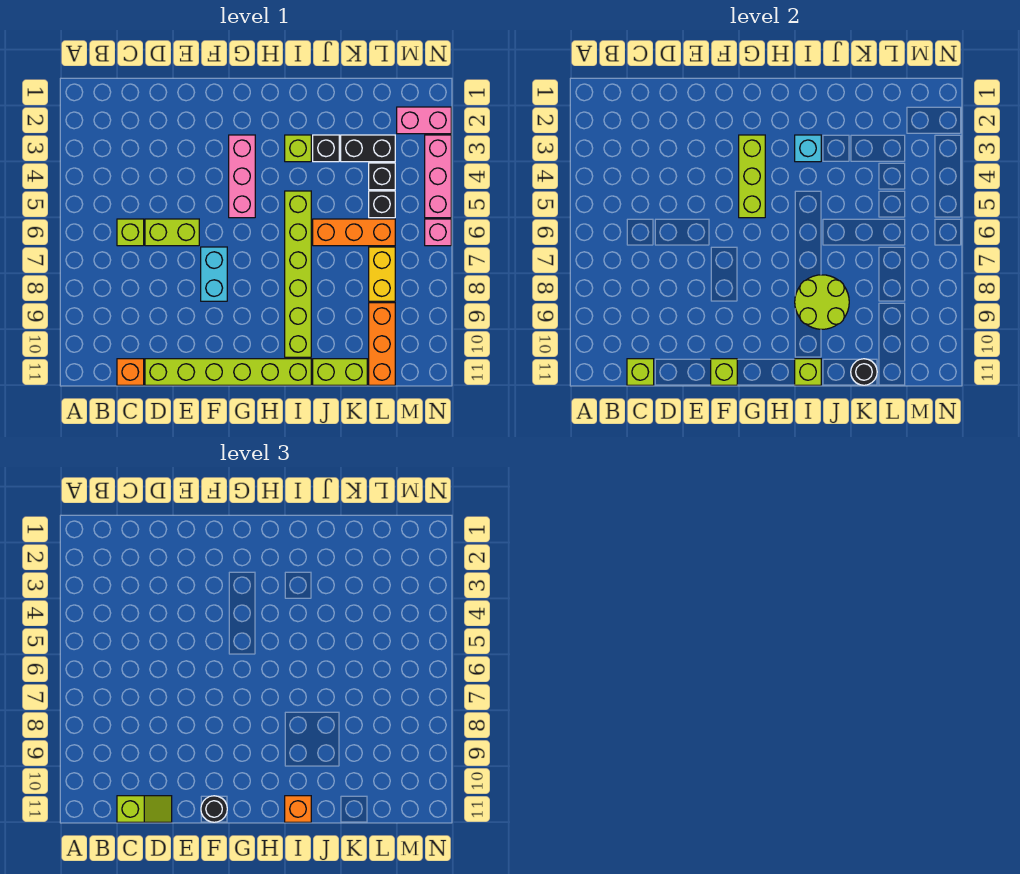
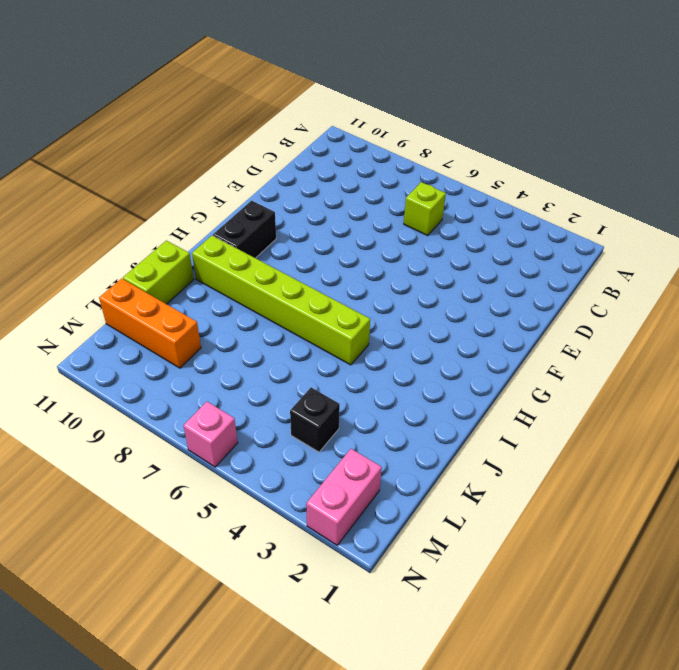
black 1x2 brick [213,201,276,258] -> black 1x2 brick moved to [341,135,395,162]
none -> orange 1x1 brick [117,359,144,385]
none -> lime 1x2 brick [145,219,199,246]
none -> lime 1x6 brick [145,359,311,385]

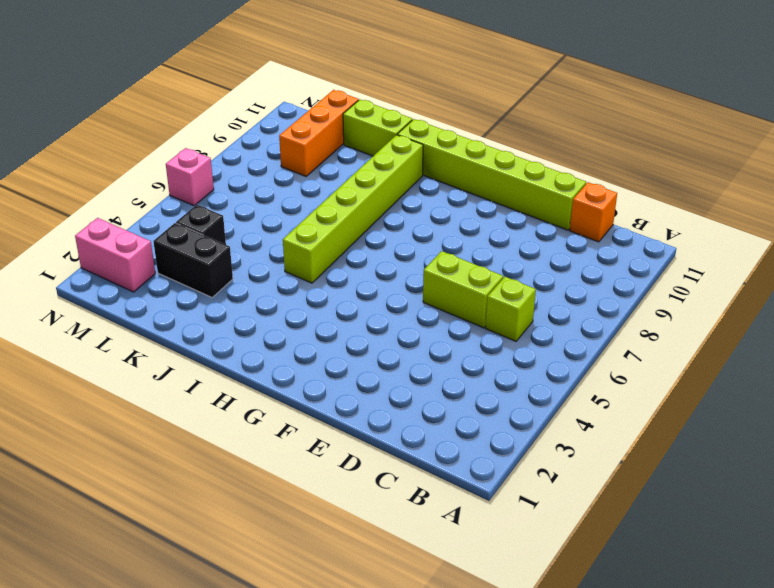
none -> cyan 1x2 brick [201,247,227,301]
none -> pink 1x3 brick [229,135,255,218]
none -> lime 1x1 brick [285,135,311,162]

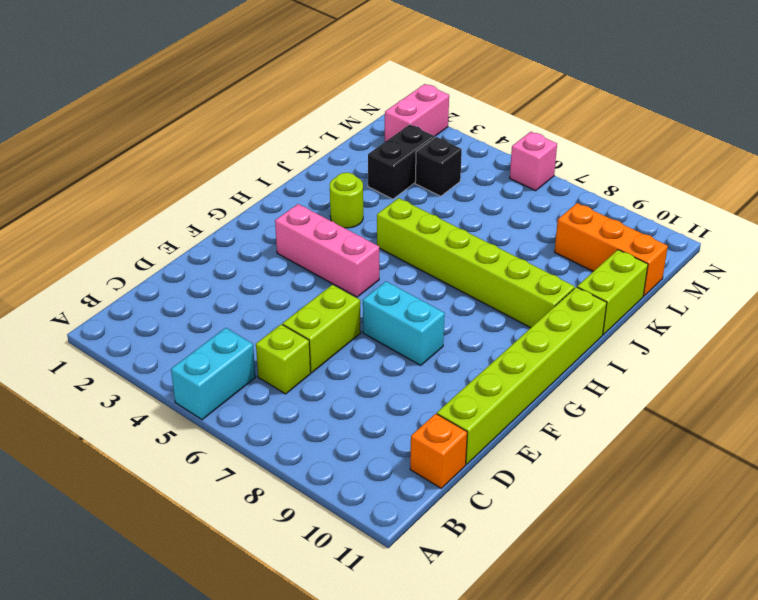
cyan 1x2 brick [171,328,256,420] -> none
lime 1x1 round brick [330,173,363,228] -> lime 1x1 brick [285,135,311,162]
none -> black 1x1 brick [313,135,339,162]
none -> orange 1x3 brick [313,219,395,246]
none -> black 1x1 brick [369,191,395,218]

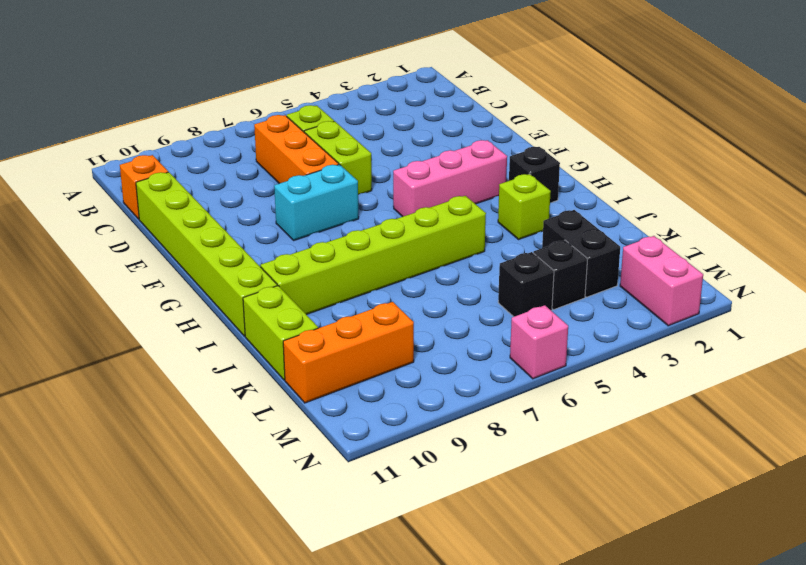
orange 1x3 brick [254,115,339,184] -> orange 1x3 brick moved to [313,219,395,246]
black 1x1 brick [509,147,560,203] -> black 1x1 brick moved to [313,135,339,162]
none -> yellow 1x2 brick [369,247,395,301]
none -> pink 1x3 brick [425,135,451,218]
none -> lime 1x1 brick [627,359,654,385]

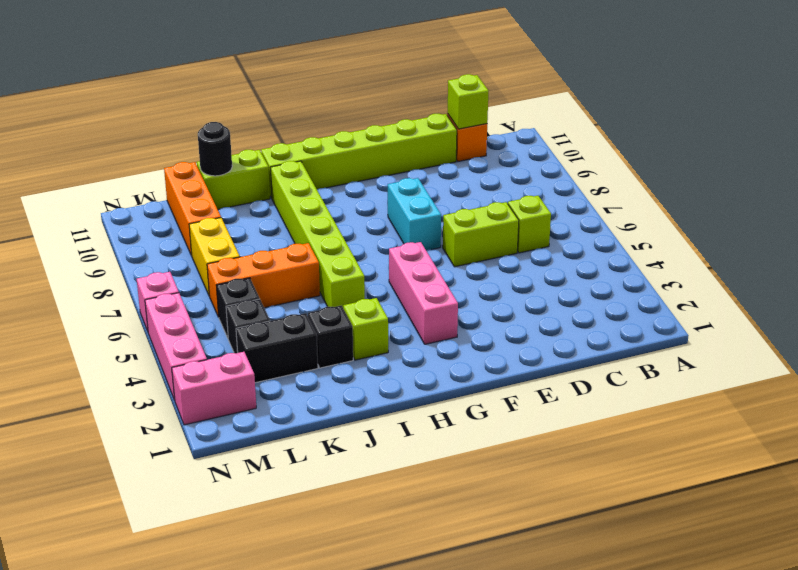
none -> lime 1x1 brick [711,359,737,385]
none -> lime 1x3 brick [739,135,765,218]
none -> cyan 1x1 brick [795,135,821,162]

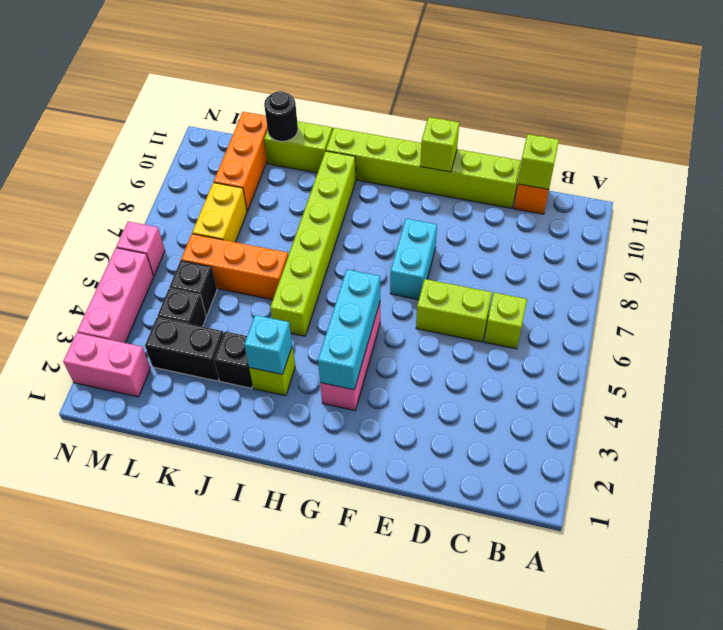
cyan 1x3 brick [318,270,380,390] -> lime 1x3 brick [739,135,765,218]
none -> lime 2x2 round brick [795,275,849,329]
none -> lime 1x1 brick [795,359,821,385]
none -> lime 1x2 slope [117,796,172,822]

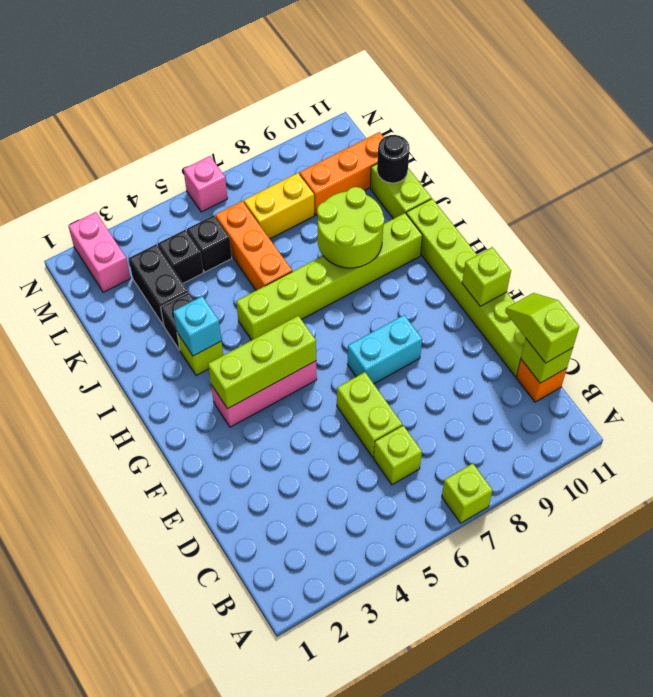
lime 1x1 brick [442,463,493,523] -> lime 1x1 brick moved to [795,359,821,385]
none -> pink 1x3 brick [425,135,451,218]
none -> black 1x1 round brick [201,796,227,822]
none -> orange 1x1 brick [285,796,311,822]

